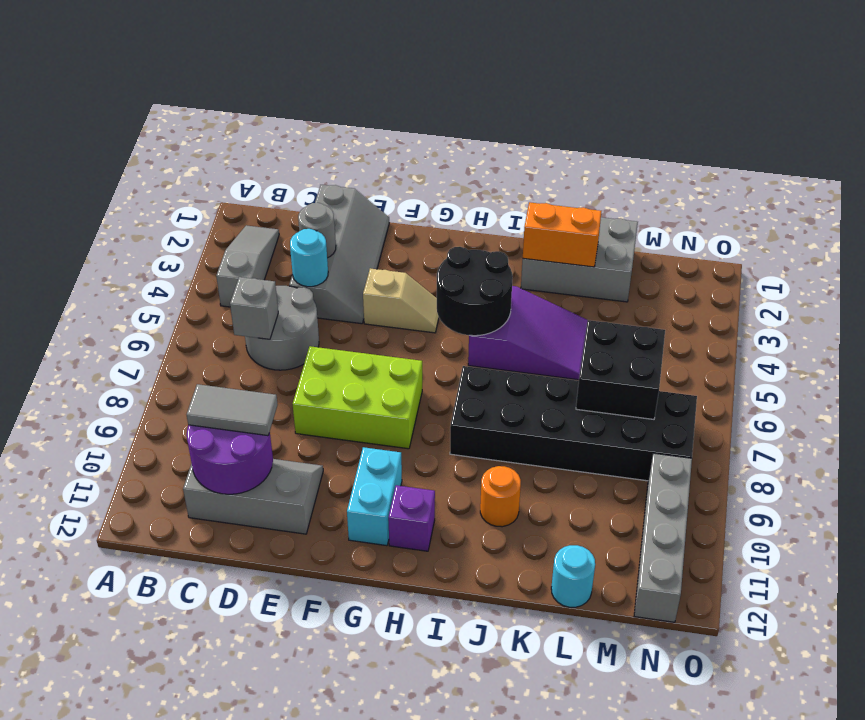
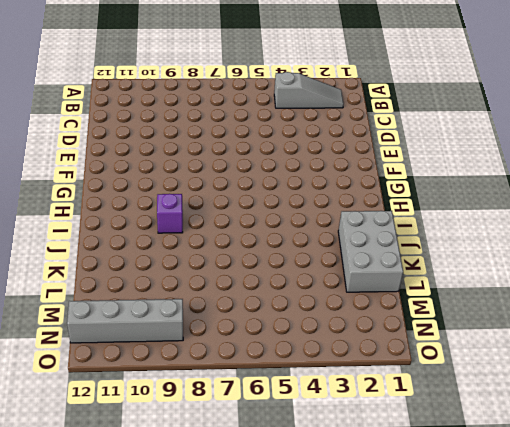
purple 1x1 brick [157,194,183,233] -> purple 1x1 brick moved to [388,485,435,551]
none -> grey 2x2 round brick [245,286,319,370]
none -> grey 2x3 slope [183,459,323,534]
none -> grey 2x4 slope [289,185,389,324]

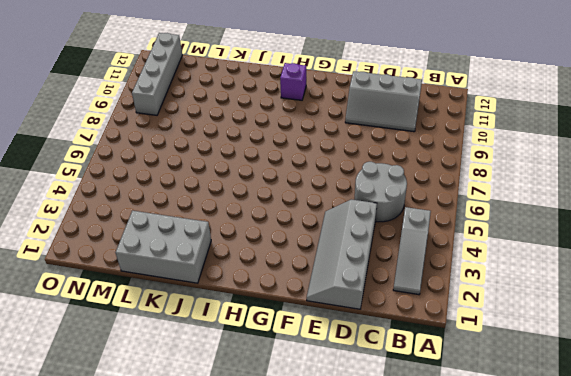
none -> lime 2x3 brick [293,346,422,449]
none -> tan 1x2 slope [363,268,439,333]
none -> cyan 1x2 brick [347,447,402,546]

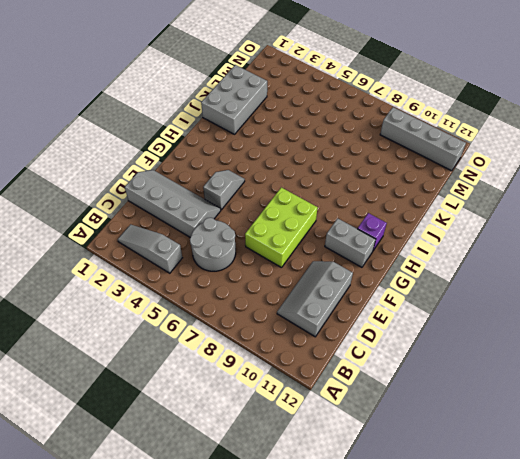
grey 1x2 slope [203,170,245,210] -> tan 1x2 slope [363,268,439,333]
grey 1x2 brick [325,218,376,267] -> cyan 1x2 brick [347,447,402,546]
none -> purple 2x3 slope [468,286,587,380]
none -> black 2x6 brick [450,366,697,481]
none -> orange 1x1 round brick [480,466,521,527]

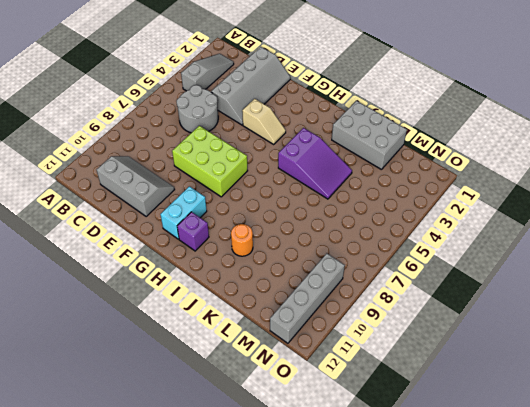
none -> black 2x6 brick [450,366,697,481]
none -> cyan 1x1 round brick [551,545,595,607]
none -> grey 1x1 brick [230,277,278,339]

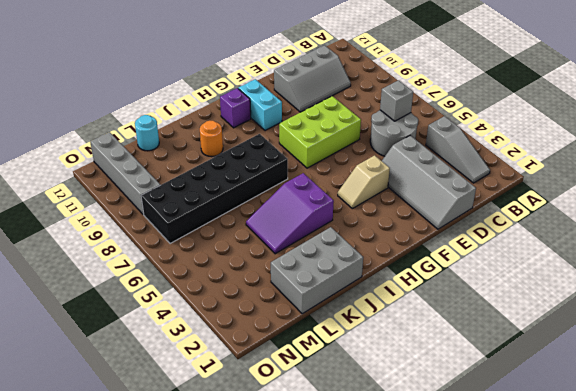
none -> purple 2x2 round brick [187,425,273,494]
none -> grey 1x1 round brick [298,203,336,258]
none -> cyan 1x1 round brick [290,229,328,287]

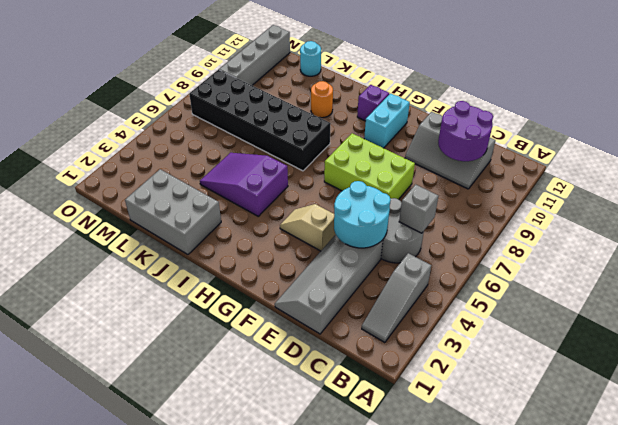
cyan 2x2 round brick [334,181,391,248] -> cyan 1x1 round brick [290,229,328,287]
none -> grey 1x1 round brick [298,203,336,258]
none -> black 2x2 round brick [437,247,513,336]
none -> orange 1x2 brick [523,202,601,267]

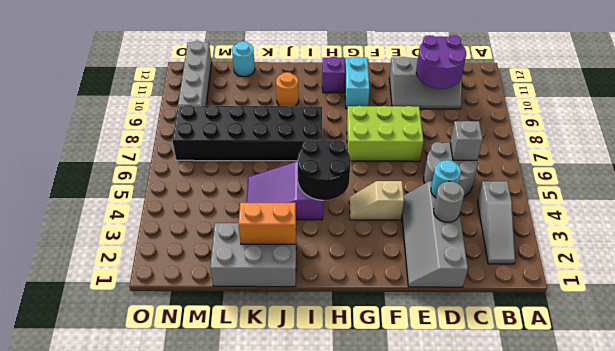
none -> black 2x2 brick [576,320,665,419]
none -> grey 1x2 tile [187,384,278,436]

